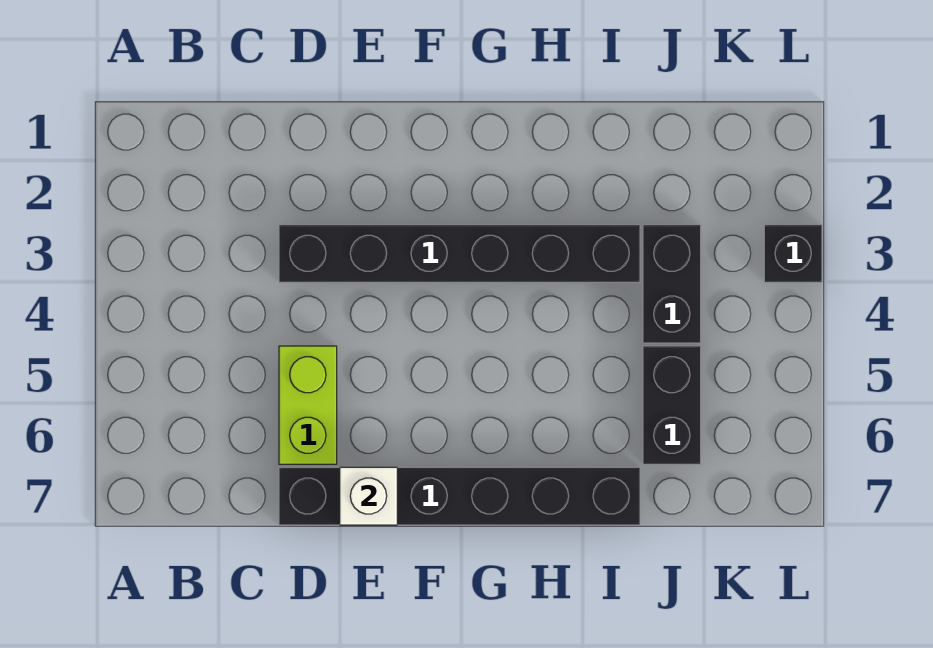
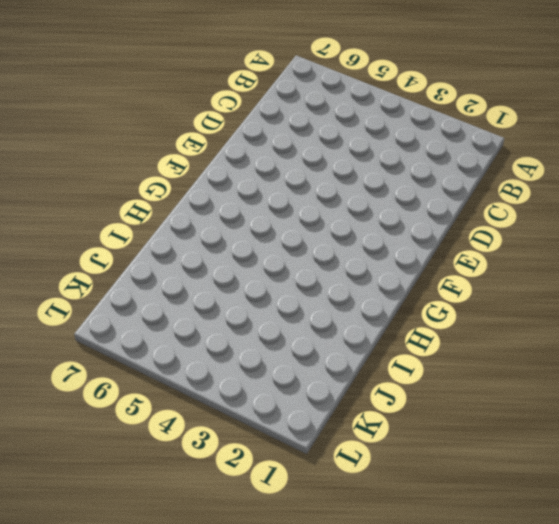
none -> black 1x6 brick [279,225,640,282]
none -> lime 1x2 brick [279,346,337,464]

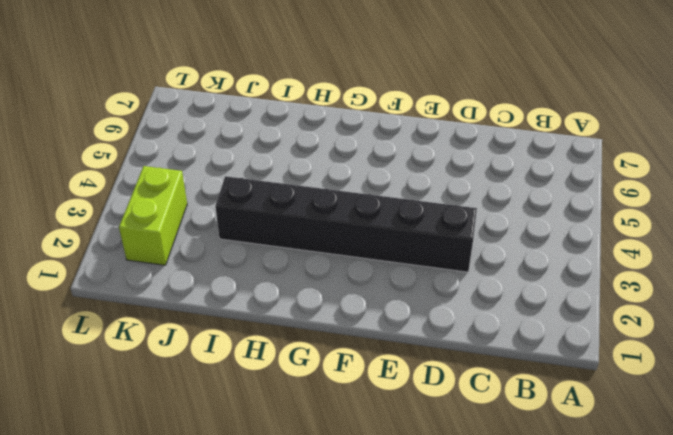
lime 1x2 brick [119,166,187,265] -> lime 1x2 brick moved to [279,346,337,464]
none -> black 1x6 brick [279,467,640,525]
none -> black 1x2 brick [643,225,701,343]

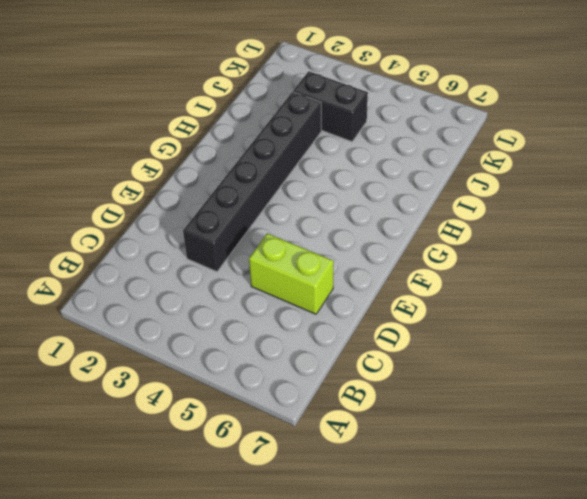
none -> black 1x6 brick [279,467,640,525]
none -> black 1x2 brick [643,346,701,464]

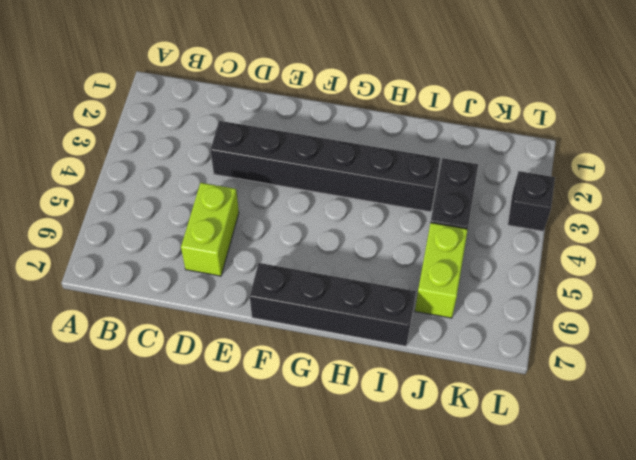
black 1x4 brick [250,263,416,346] -> black 1x6 brick [279,467,640,525]
lime 1x2 brick [415,223,468,318] -> black 1x2 brick [643,346,701,464]
none -> white 1x1 brick [340,467,397,525]

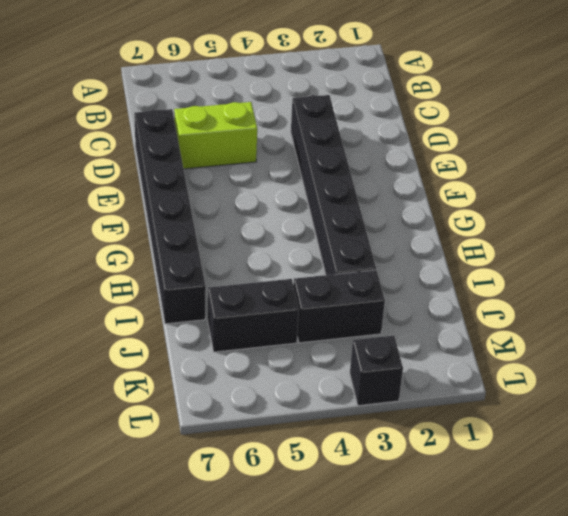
none -> white 1x1 brick [340,467,397,525]

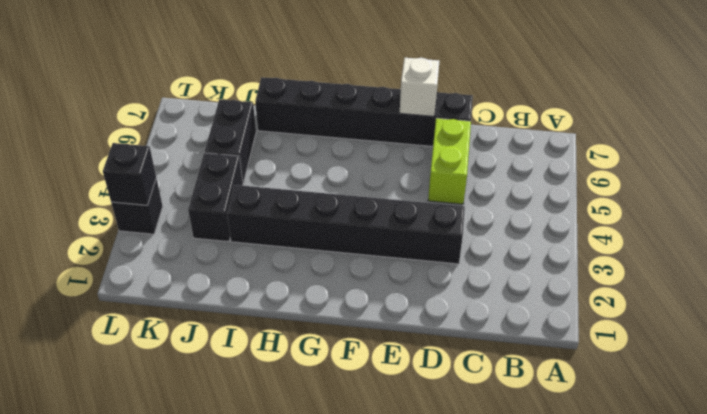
black 1x1 brick [103,143,156,205] -> none

